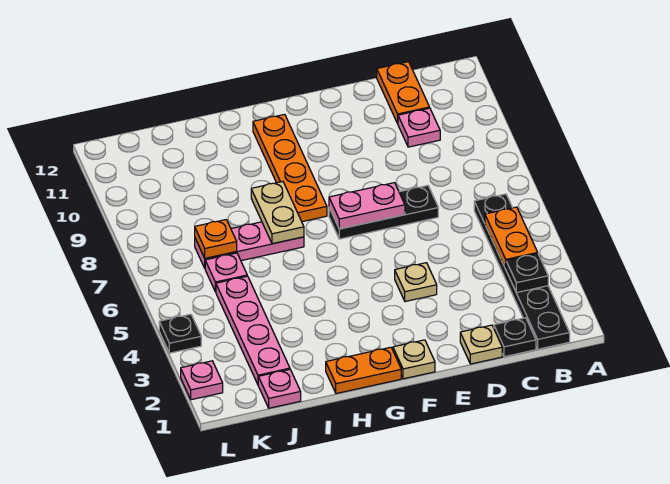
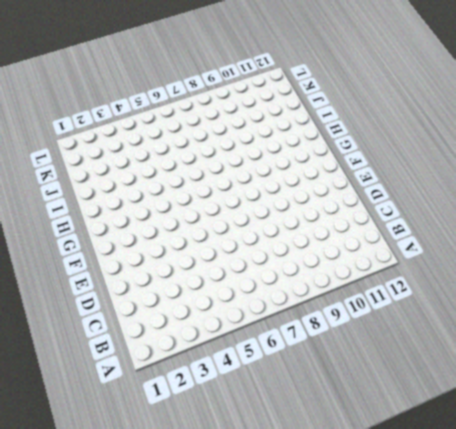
none -> black 1x6 plate [474,194,570,349]
none -> black 1x1 plate [494,318,536,357]
none -> pink 1x1 plate [398,108,440,147]

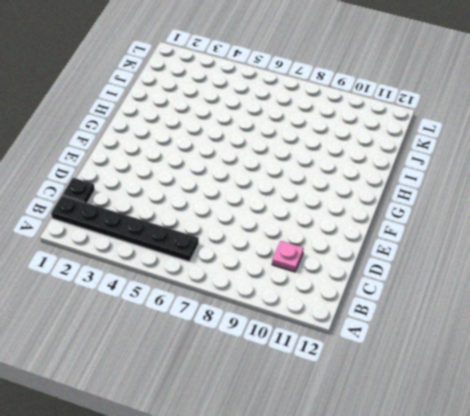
none -> orange 1x2 plate [377,62,430,124]
none -> tan 1x1 plate [460,325,502,364]
none -> black 1x3 plate [329,186,438,239]

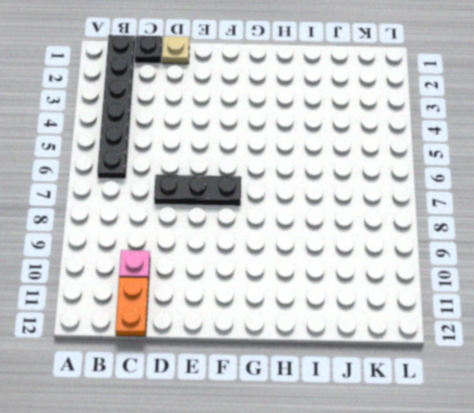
none -> tan 1x1 plate [395,263,437,302]
none -> tan 1x1 plate [393,340,435,379]
none -> orange 1x2 plate [326,347,401,393]

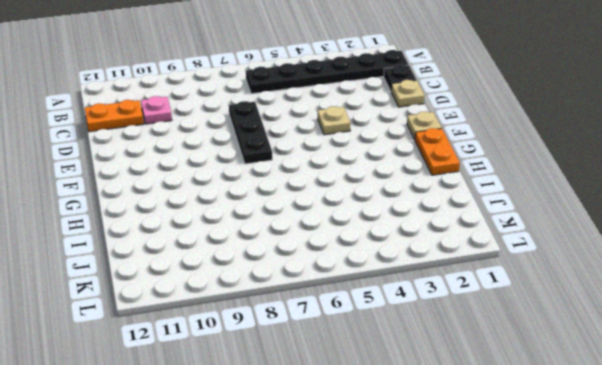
none -> orange 1x4 plate [253,114,327,222]
none -> pink 1x3 plate [195,222,304,268]
none -> pink 1x1 plate [258,370,301,408]

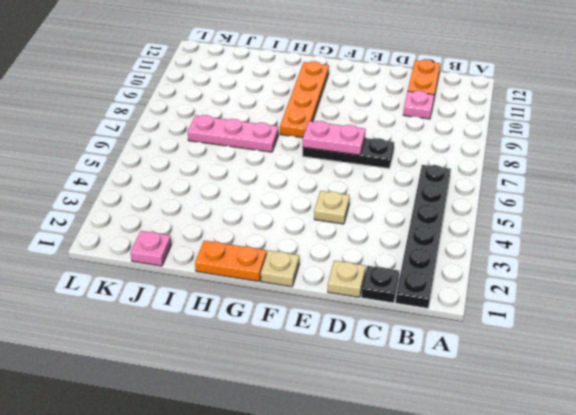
none -> pink 1x4 plate [216,276,290,384]
none -> pink 1x1 plate [205,253,247,292]
none -> pink 1x1 plate [181,361,223,400]

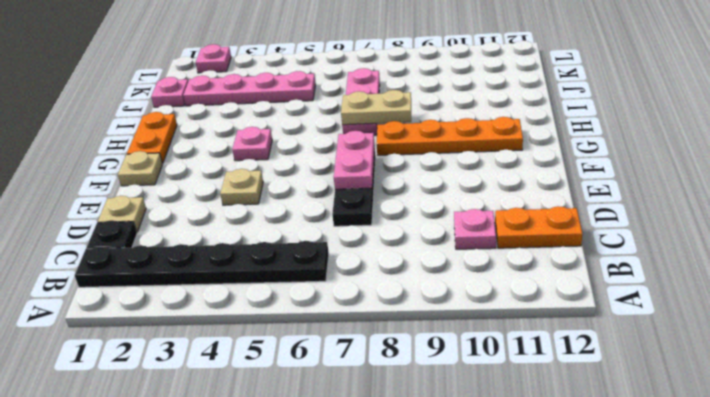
pink 1x1 plate [232,127,272,161] -> pink 1x1 plate moved to [205,253,247,292]
none -> black 1x1 plate [159,314,201,353]
none -> black 1x1 plate [506,254,548,293]
none -> orange 1x2 plate [485,207,538,269]

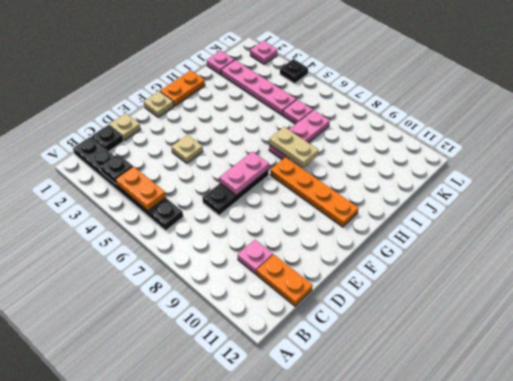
none -> orange 1x1 plate [195,220,237,258]

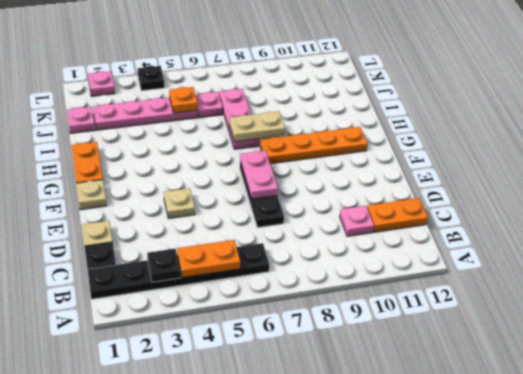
orange 1x1 plate [169,87,198,113] -> orange 1x1 plate moved to [195,220,237,258]

